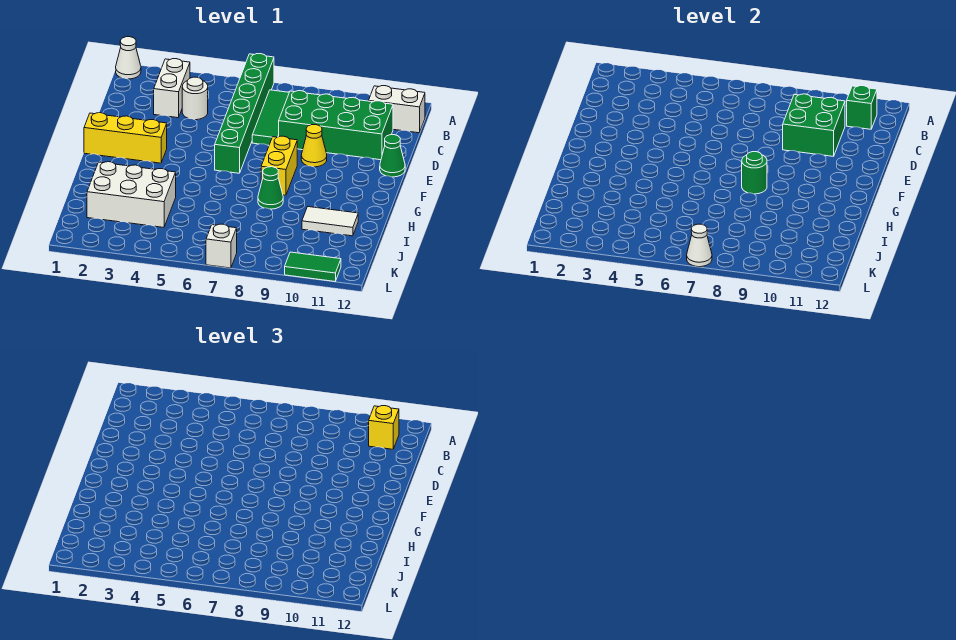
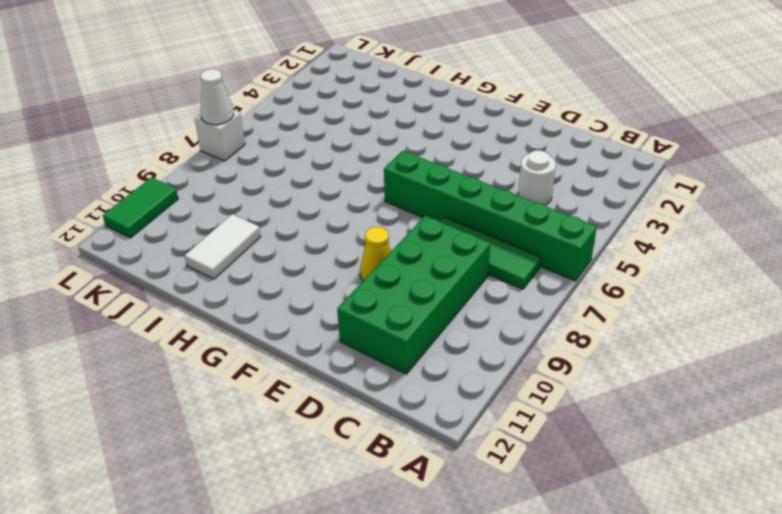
none -> white 1x1 cone [116,37,141,79]
none -> white 1x2 brick [154,59,190,118]
none -> white 1x2 brick [369,86,425,133]

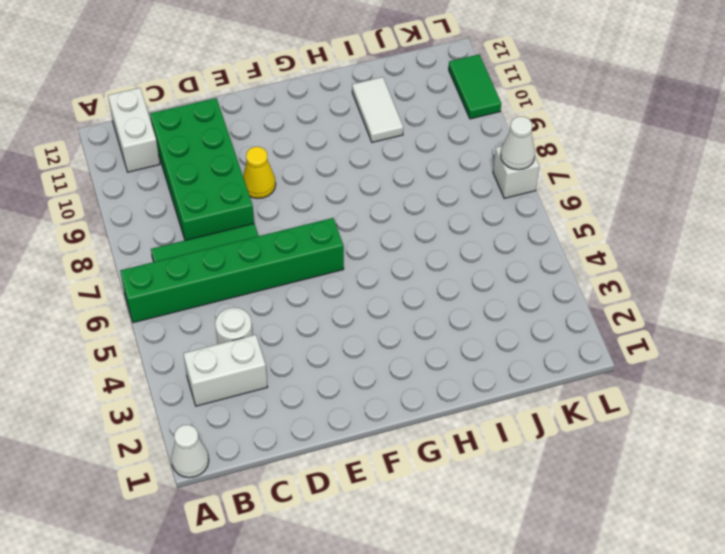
none -> green 1x1 cone [380,135,405,177]
none -> yellow 1x3 brick [84,113,167,163]
none -> yellow 1x2 brick [261,136,297,195]

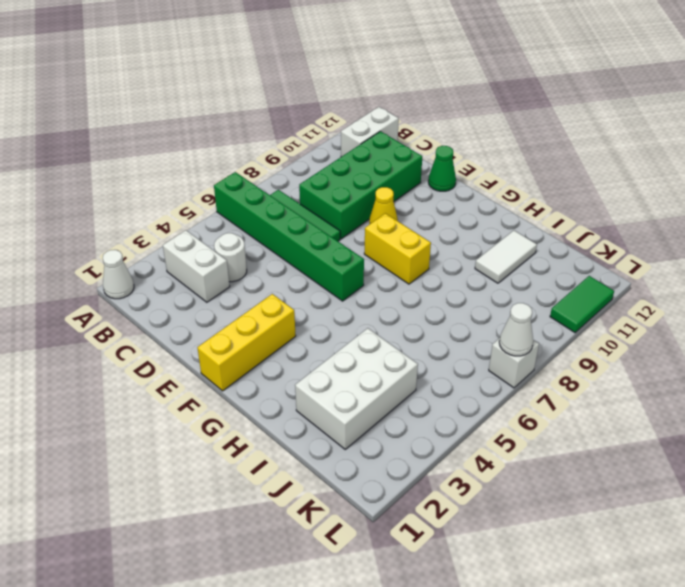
none -> green 1x1 cone [258,167,283,209]
none -> green 1x1 brick [847,86,877,129]
none -> green 2x2 brick [783,94,845,156]

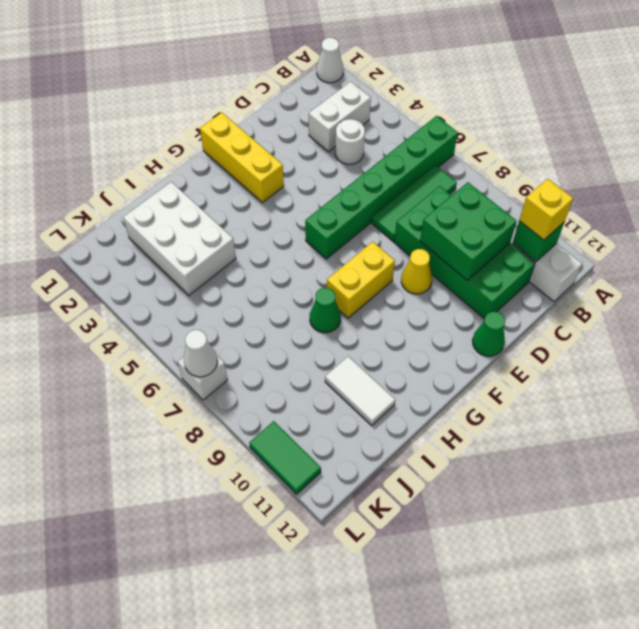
none -> green 1x1 round brick [742,152,767,194]

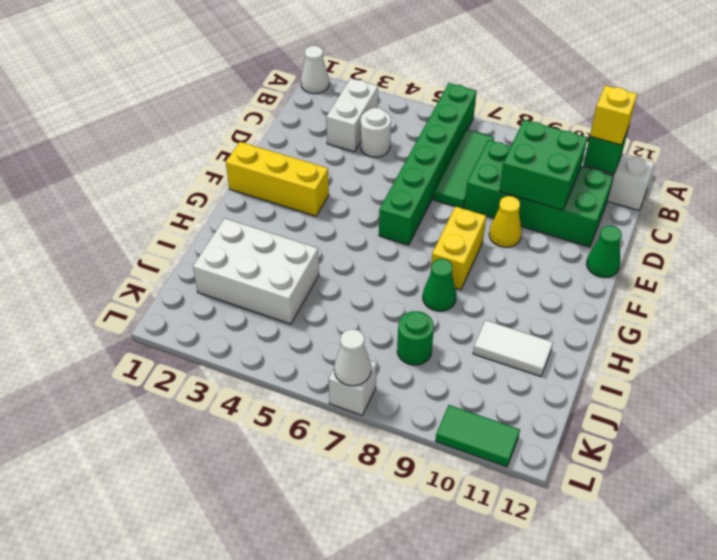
green 1x1 round brick [397,311,434,365] -> green 1x1 round brick moved to [742,152,767,194]

